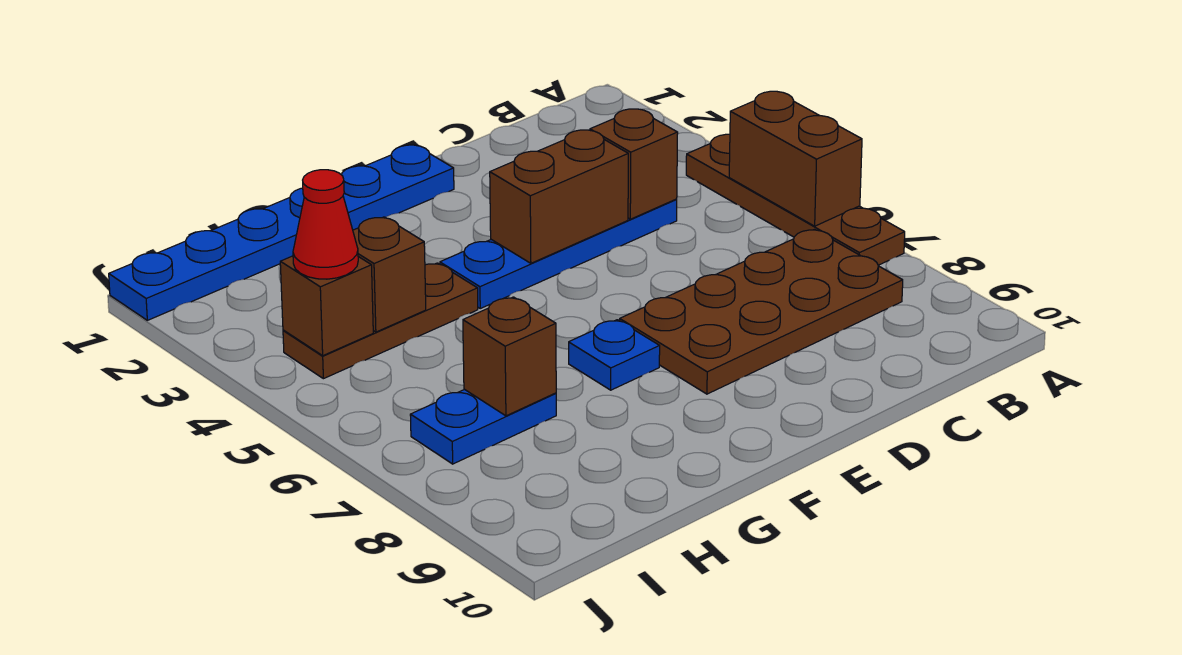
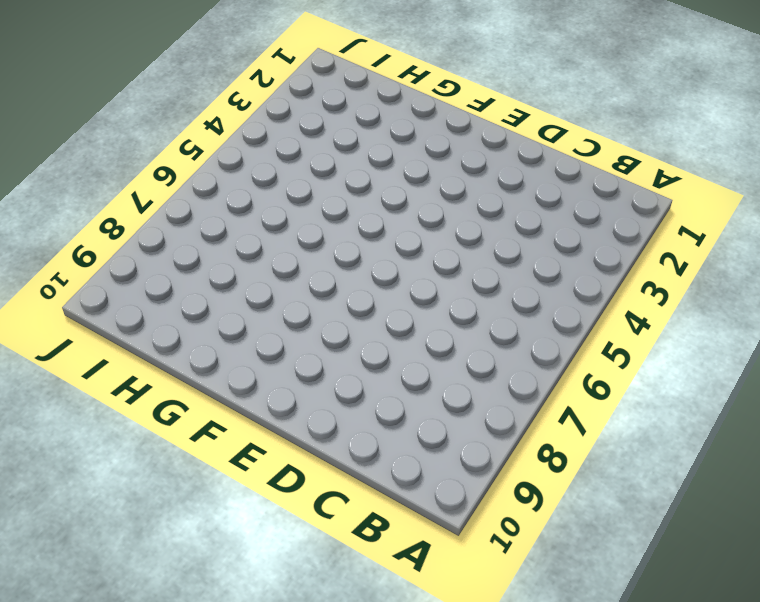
none -> brown 1x4 plate [686,134,905,265]
none -> brown 2x4 plate [620,230,903,394]
none -> blue 1x4 plate [440,199,677,308]

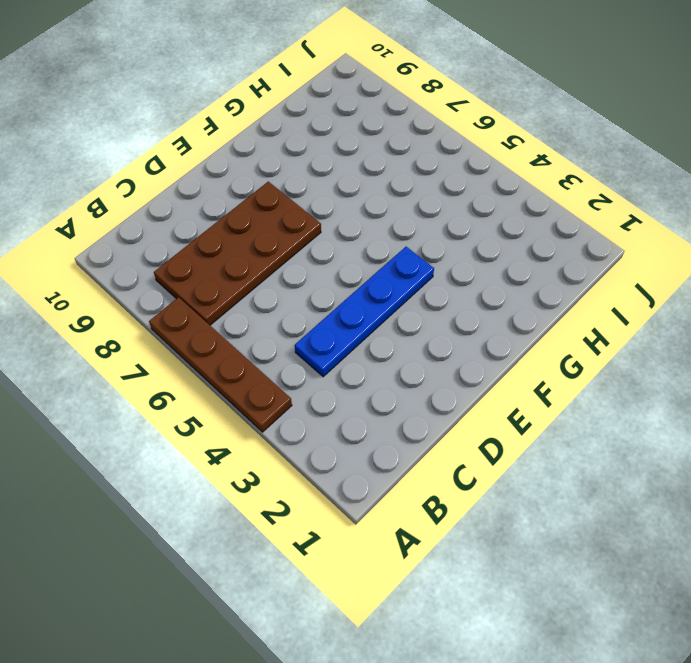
none -> blue 1x6 plate [109,145,454,320]
none -> blue 1x1 plate [569,320,660,390]
none -> brown 1x3 plate [283,263,478,379]

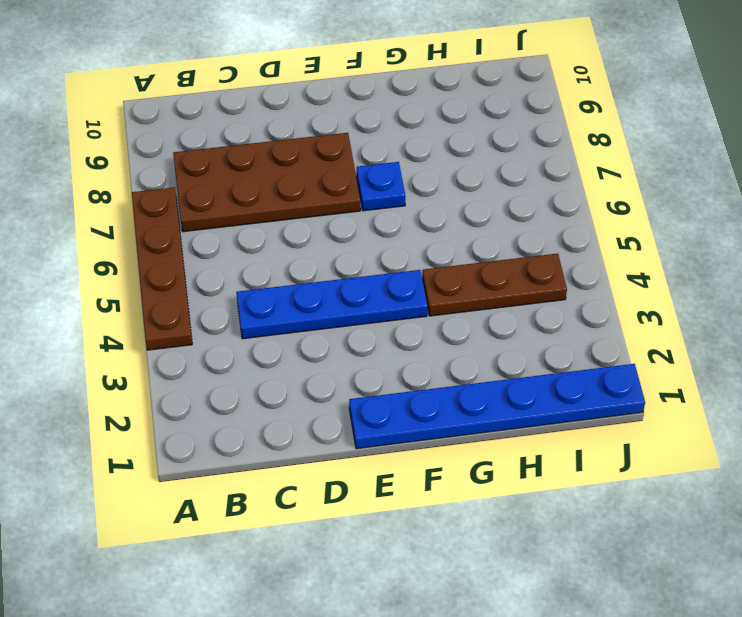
none -> blue 1x2 plate [410,389,556,464]
none -> brown 1x2 brick [729,91,862,226]
none -> brown 1x1 brick [590,109,678,219]

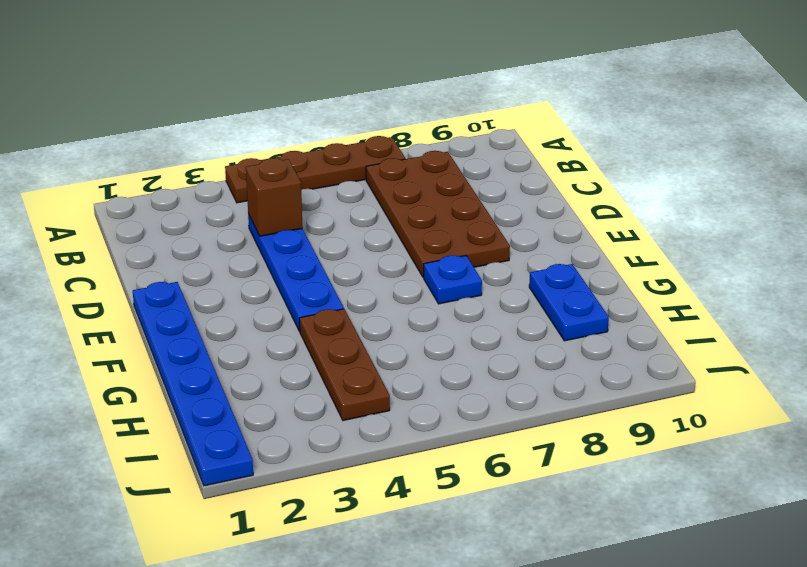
blue 1x2 plate [529,264,609,341] -> blue 1x2 plate moved to [410,389,556,464]
none -> brown 1x2 brick [729,91,862,226]
none -> brown 1x2 brick [490,130,628,263]
none -> brown 1x1 brick [353,217,426,332]

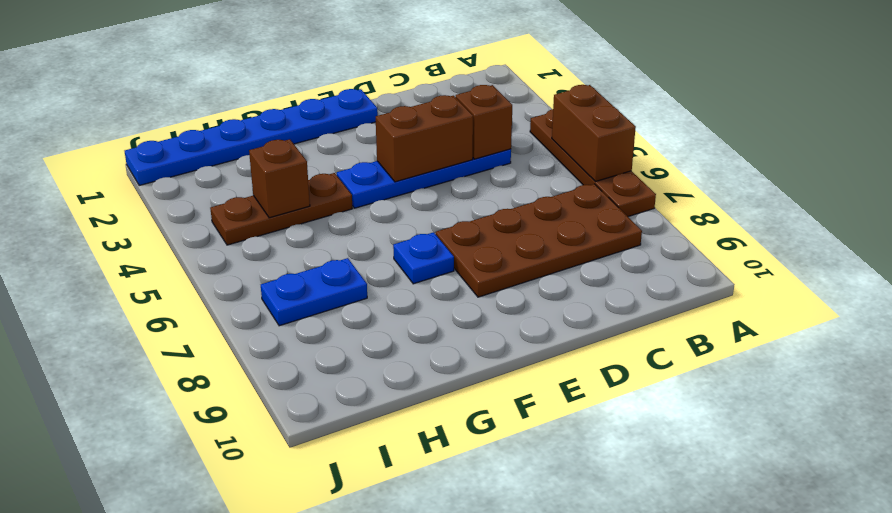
none -> brown 1x1 brick [463,297,556,416]
none -> brown 1x1 brick [280,256,373,356]
none -> red 1x1 cone [293,170,358,279]

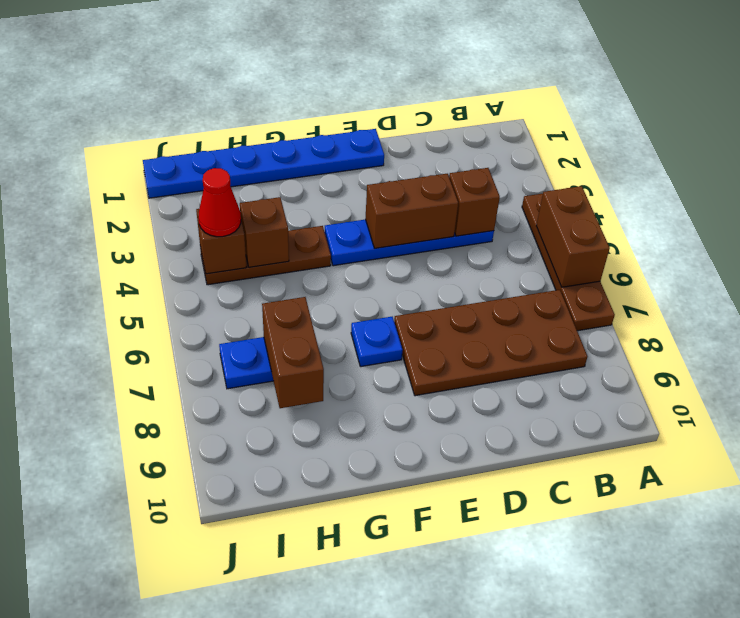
brown 1x2 brick [262,297,324,408] -> brown 1x1 brick [463,297,556,416]

